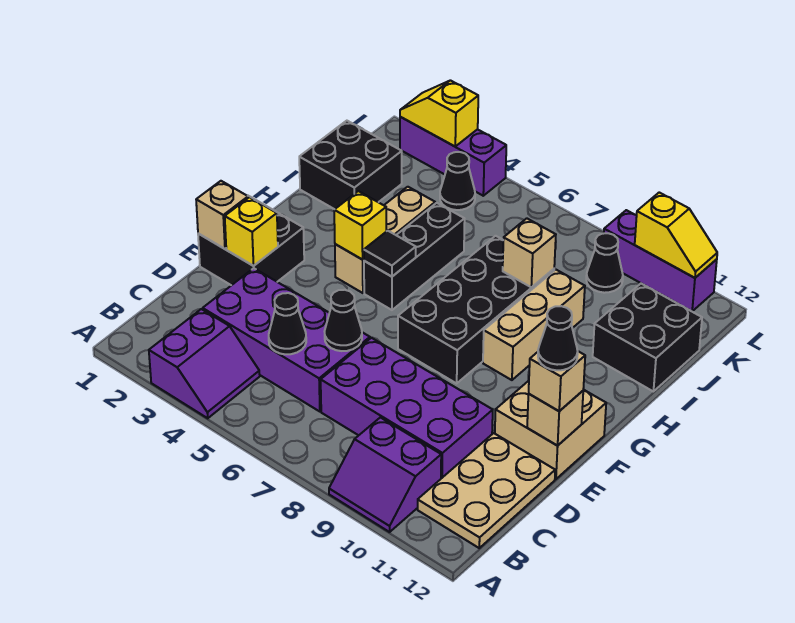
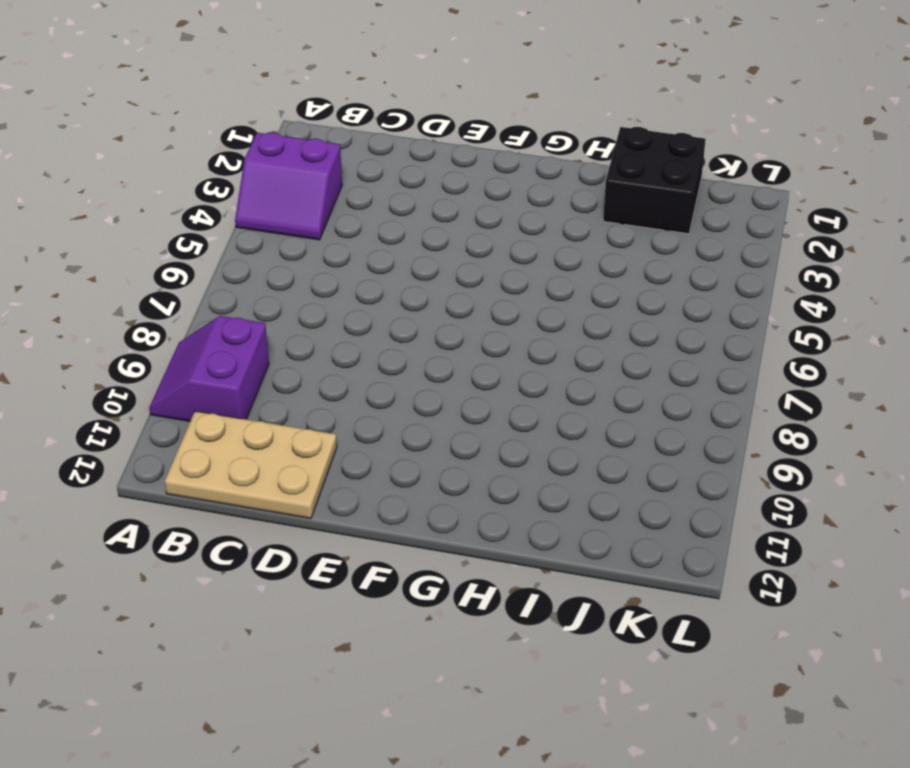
none -> purple 2x4 brick [203,268,370,412]
none -> purple 2x4 brick [321,338,493,478]
none -> black 2x2 brick [198,196,304,285]

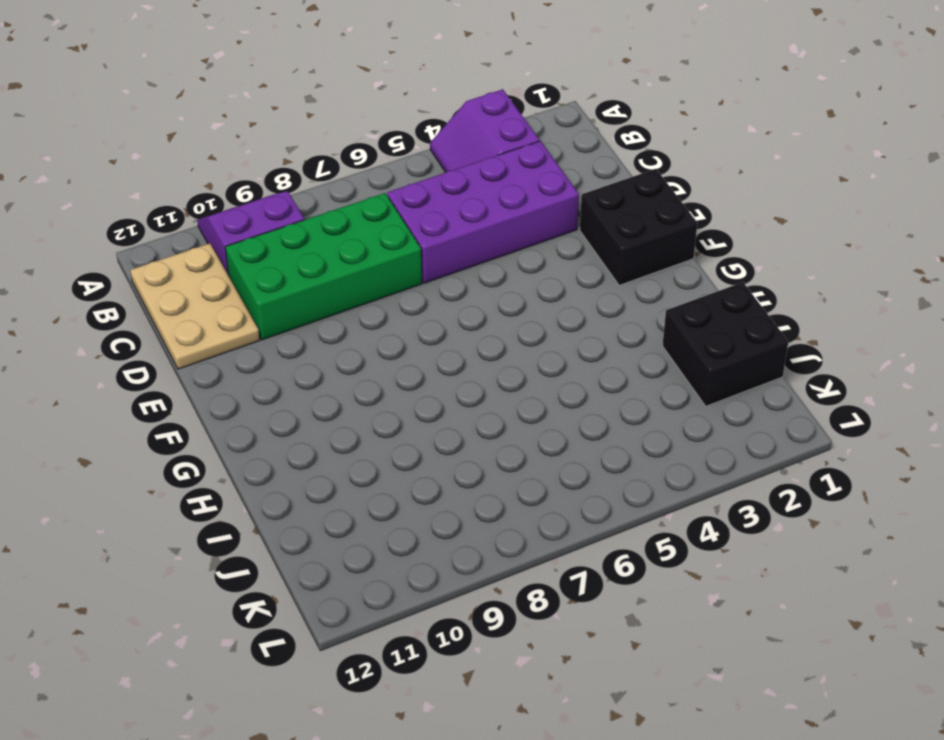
green 2x4 brick [225,193,422,340] -> purple 2x4 brick [321,338,493,478]
none -> tan 2x2 brick [495,381,606,479]
none -> black 2x4 brick [398,236,554,383]
none -> tan 1x3 brick [335,187,435,293]

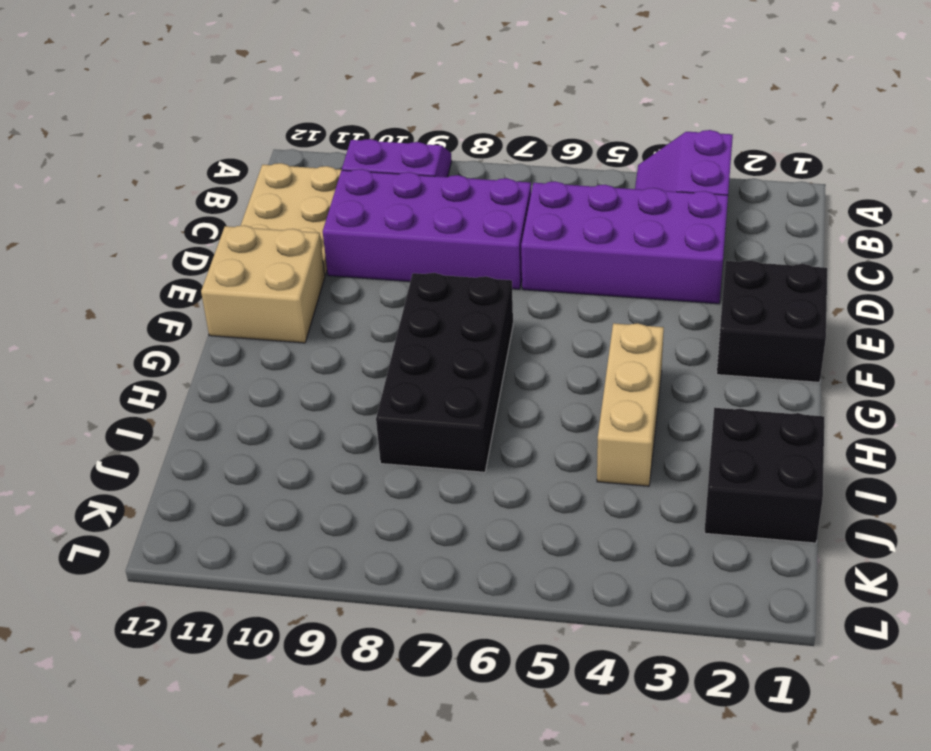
none -> black 1x3 brick [364,203,465,310]
none -> tan 1x3 brick [483,270,585,380]
none -> black 2x2 brick [593,284,702,391]

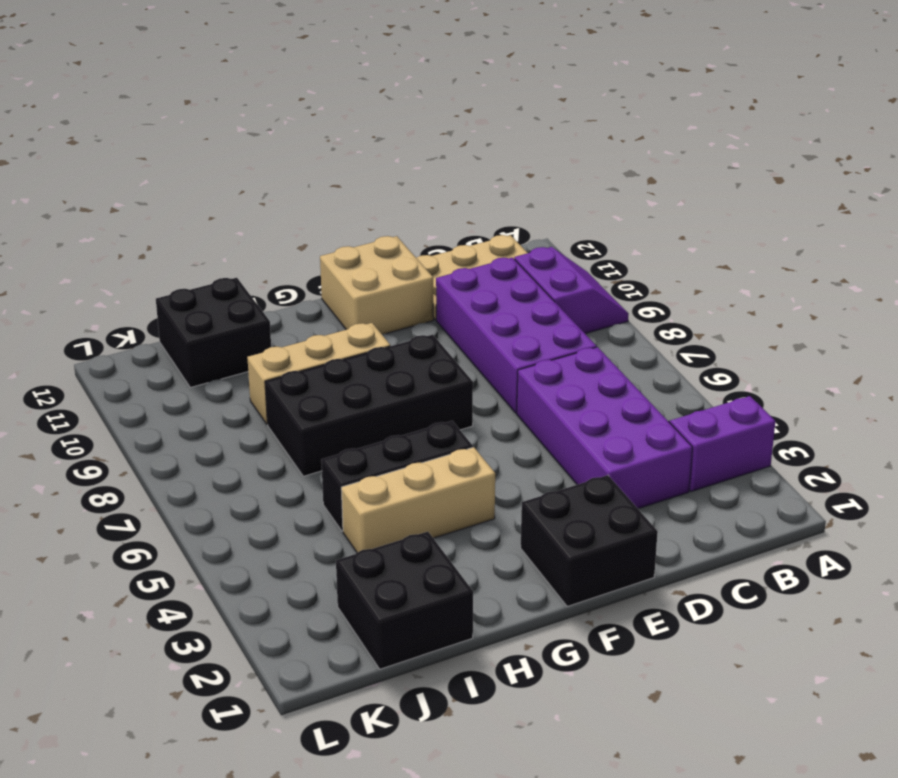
none -> black 1x1 cone [440,152,475,210]
none -> black 1x1 cone [586,233,623,293]
none -> purple 1x3 brick [400,117,506,196]

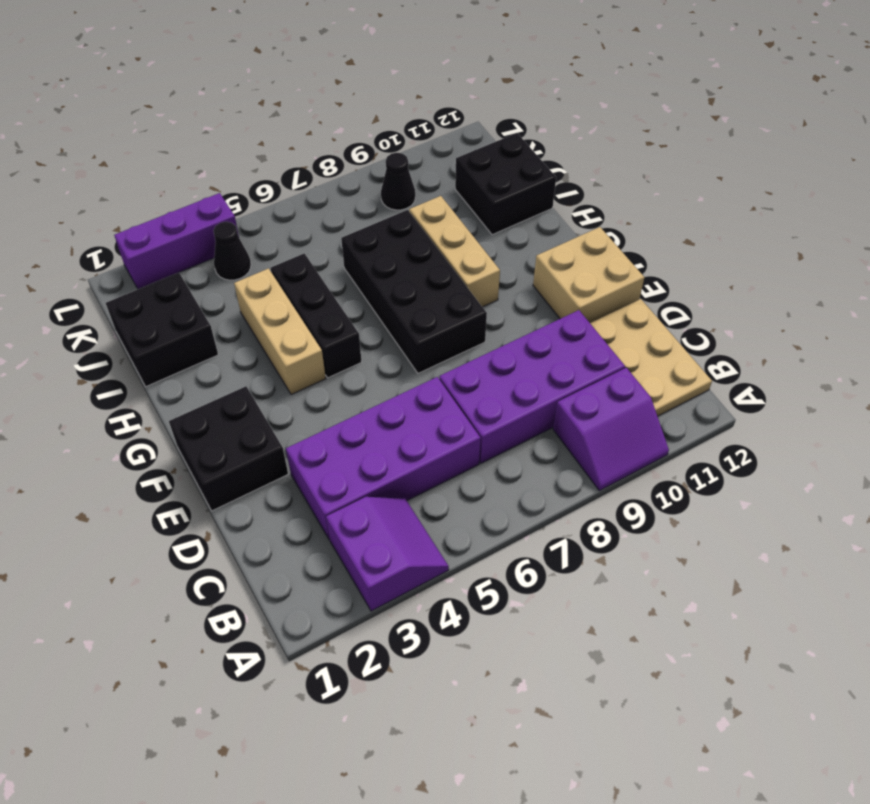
none -> purple 1x3 brick [604,210,717,311]
none -> black 1x1 cone [269,293,306,354]
none -> black 1x1 cone [325,290,362,351]

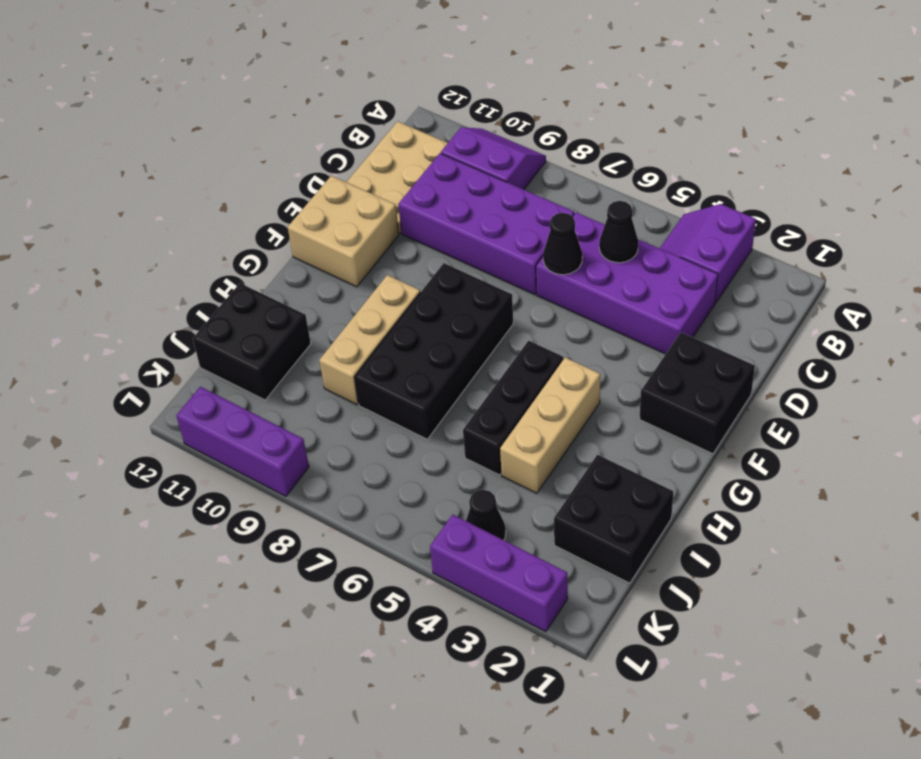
none -> black 1x1 cone [586,233,623,293]
none -> tan 1x1 brick [196,181,248,249]
none -> yellow 1x1 brick [225,197,278,266]

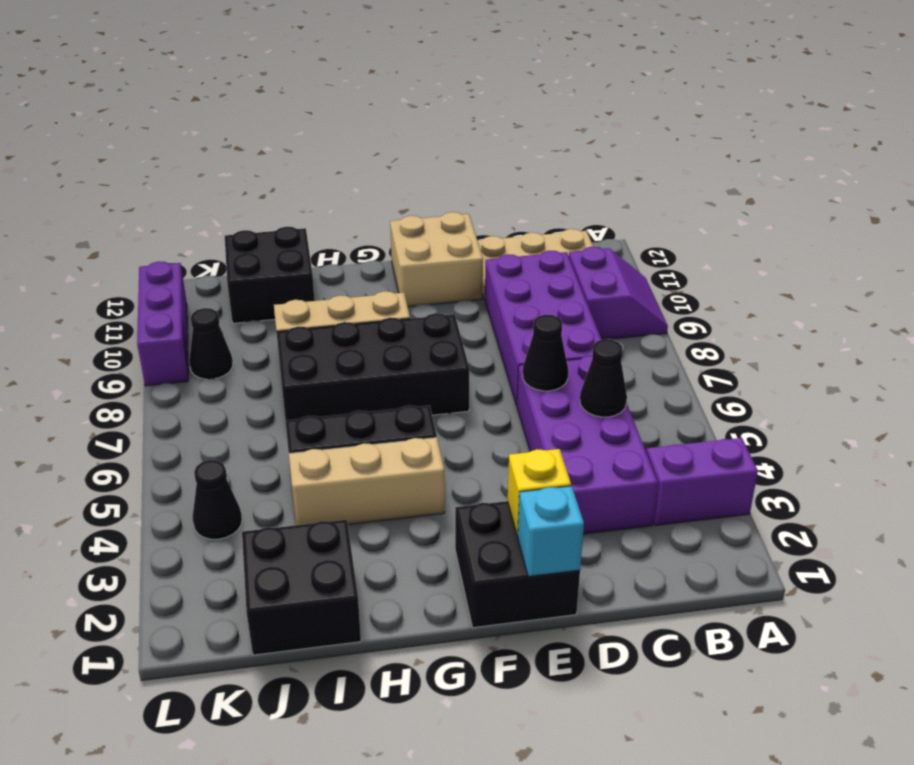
cyan 1x1 brick [518,486,584,576] -> tan 1x1 brick [196,181,248,249]
none -> purple 1x3 brick [400,117,506,196]
none -> tan 1x1 brick [527,391,583,445]
none -> yellow 1x1 brick [334,191,386,260]

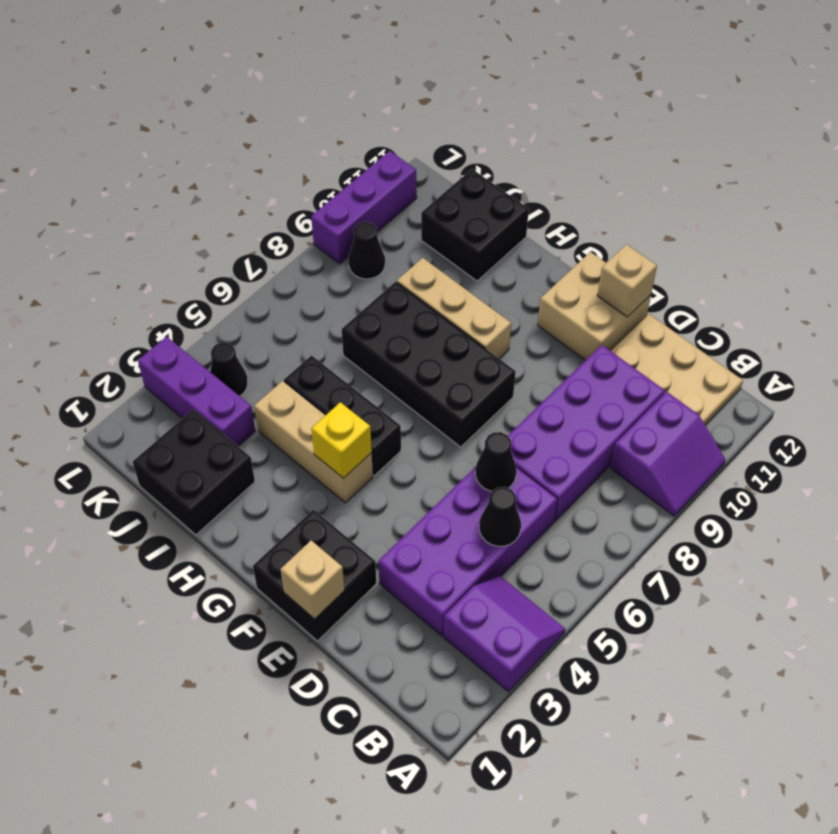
purple 1x3 brick [138,337,255,446] -> purple 1x3 brick turned to [400,117,506,196]
none -> yellow 1x1 brick [225,197,278,266]
none -> black 1x1 tile [364,231,416,277]
none -> tan 1x1 brick [503,218,556,287]

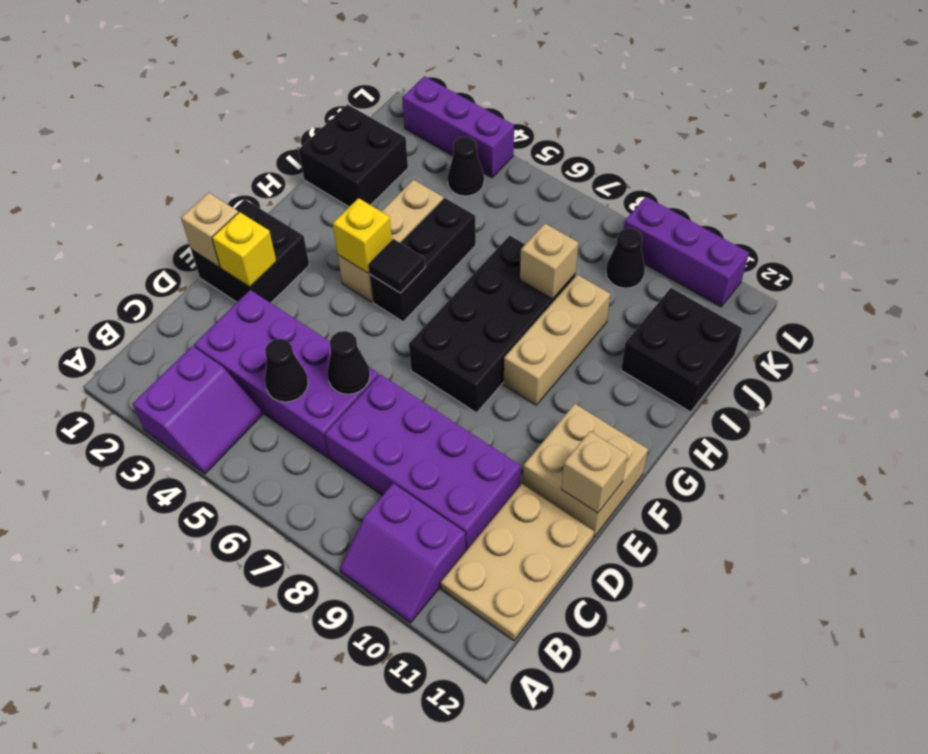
none -> yellow 1x2 slope [400,80,478,146]
none -> yellow 1x2 slope [635,192,717,278]
none -> tan 1x1 brick [529,351,585,411]

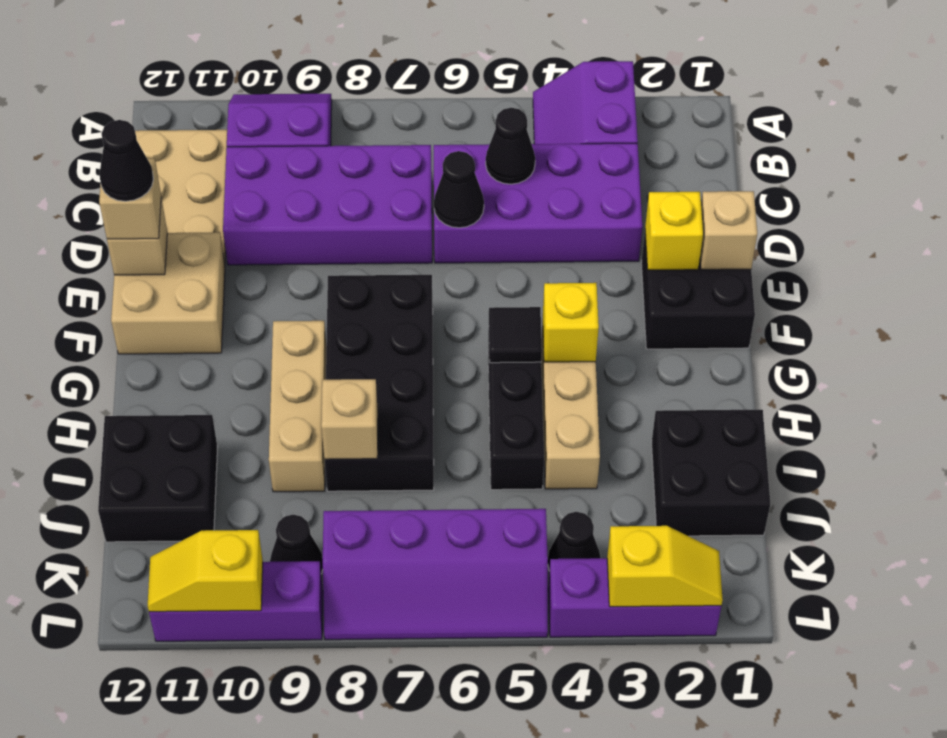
purple 2x4 slope [323,509,548,640] -> none

